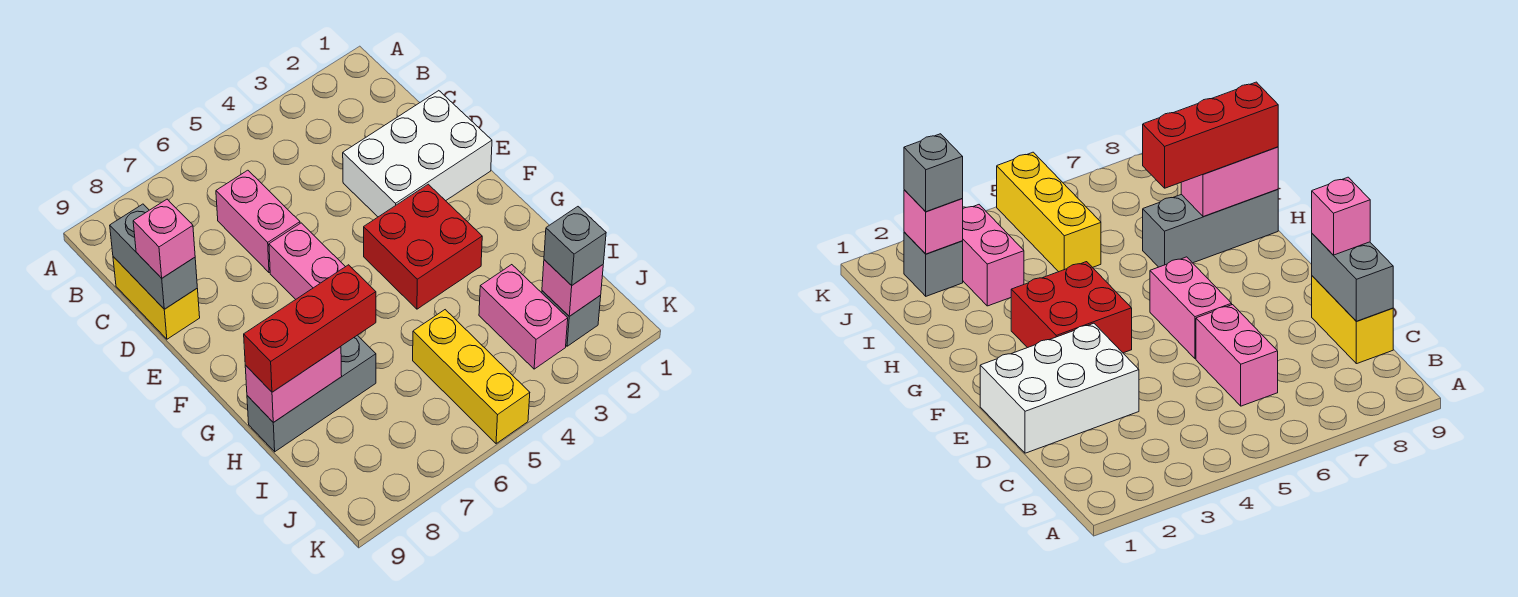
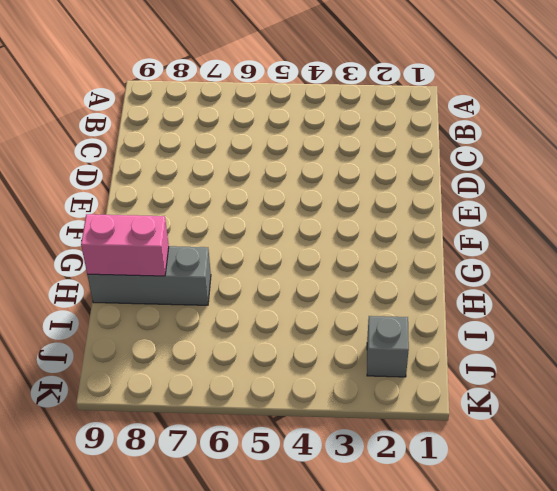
none -> pink 1x2 brick [216,170,300,273]
none -> yellow 1x2 brick [113,257,200,339]
none -> white 2x3 brick [343,91,492,217]

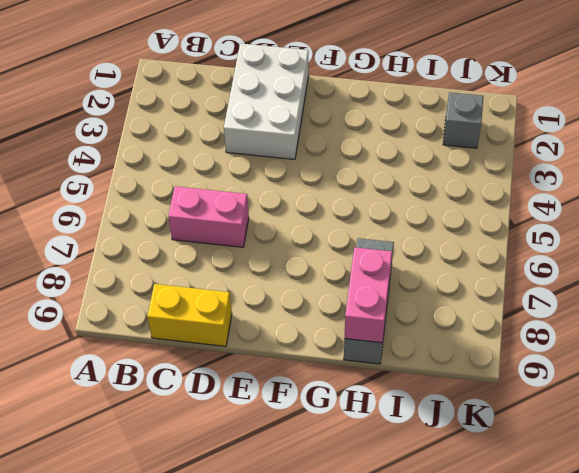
none -> pink 1x2 brick [269,223,345,299]
none -> red 2x2 brick [364,184,482,309]
none -> pink 1x2 brick [479,265,568,369]

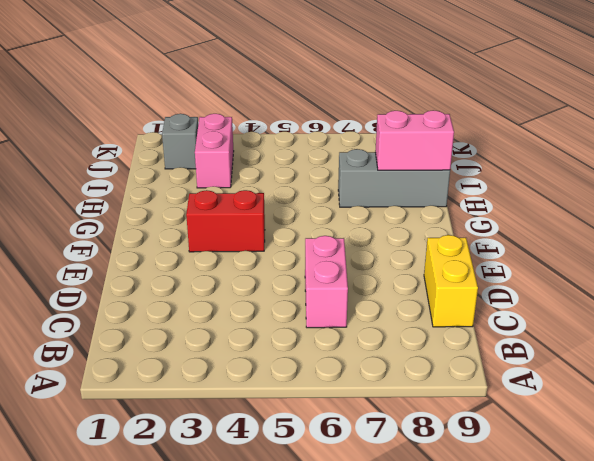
red 1x2 brick [186,190,265,252] -> red 2x2 brick [364,184,482,309]
none -> white 2x3 brick [343,91,492,217]
none -> pink 1x2 brick [269,223,345,299]
none -> yellow 1x3 brick [413,310,530,444]

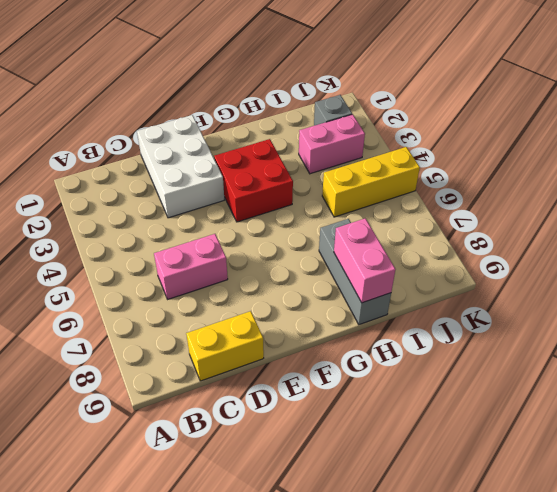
none -> pink 1x2 brick [269,223,345,299]
none -> grey 1x2 brick [110,204,197,309]
none -> pink 1x1 brick [542,260,603,316]

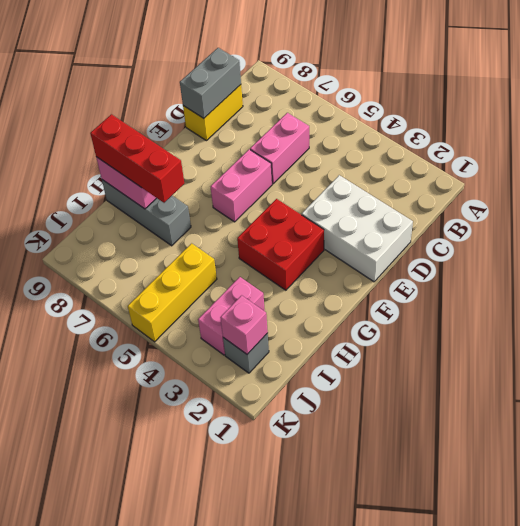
none -> pink 1x1 brick [133,199,195,278]
none -> grey 1x1 brick [544,207,606,285]

